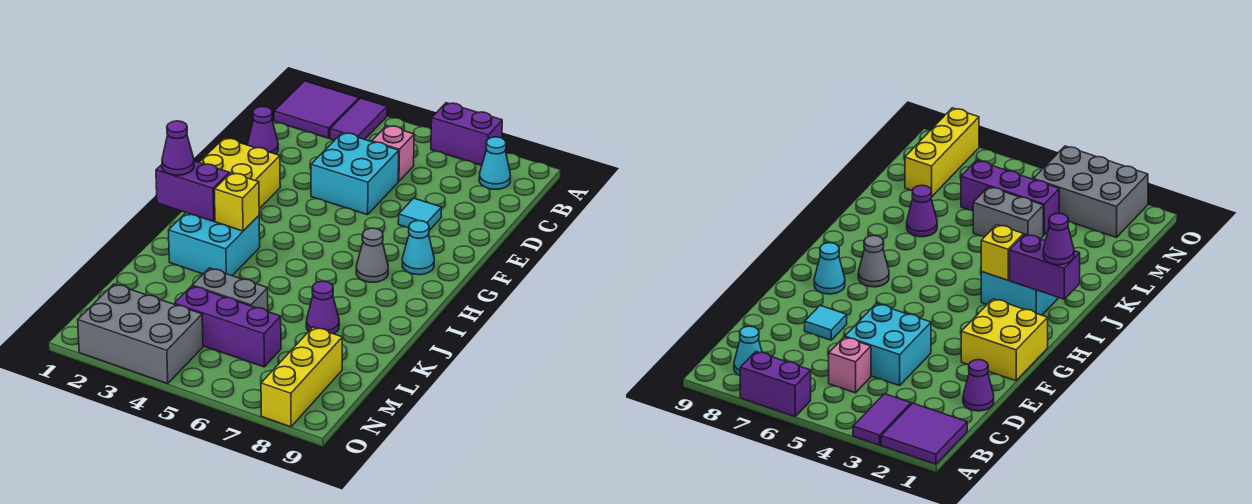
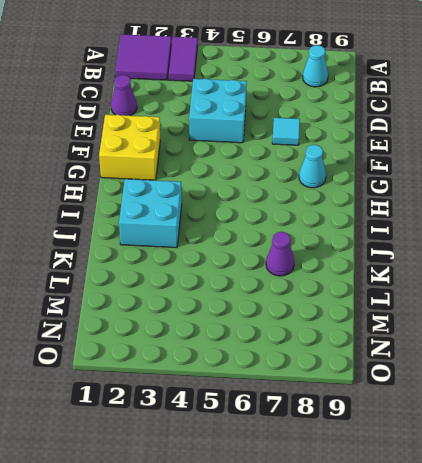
none -> purple 1x2 brick [431,103,502,165]
none -> pink 1x1 brick [372,126,414,181]
none -> grey 1x1 cone [356,228,388,282]

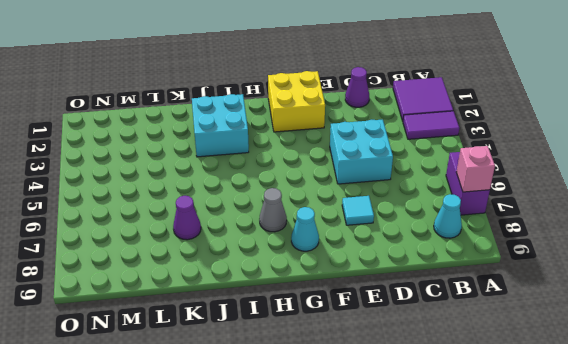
pink 1x1 brick [456,146,495,192] -> pink 1x1 brick moved to [372,126,414,181]
none -> grey 1x2 brick [192,268,268,312]
none -> purple 1x3 brick [174,286,281,367]
none -> yellow 1x3 brick [261,327,342,427]

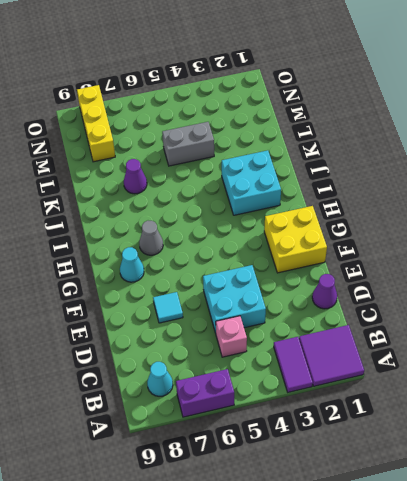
none -> purple 1x3 brick [174,286,281,367]
none -> grey 2x3 brick [78,284,203,384]
none -> purple 1x2 brick [156,161,229,221]

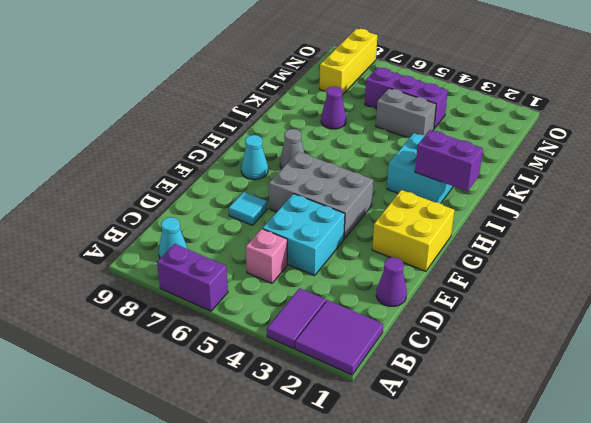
grey 2x3 brick [269,152,373,239] -> grey 2x3 brick moved to [78,284,203,384]
none -> yellow 1x1 brick [214,173,259,231]
none -> purple 1x1 cone [162,121,194,175]

